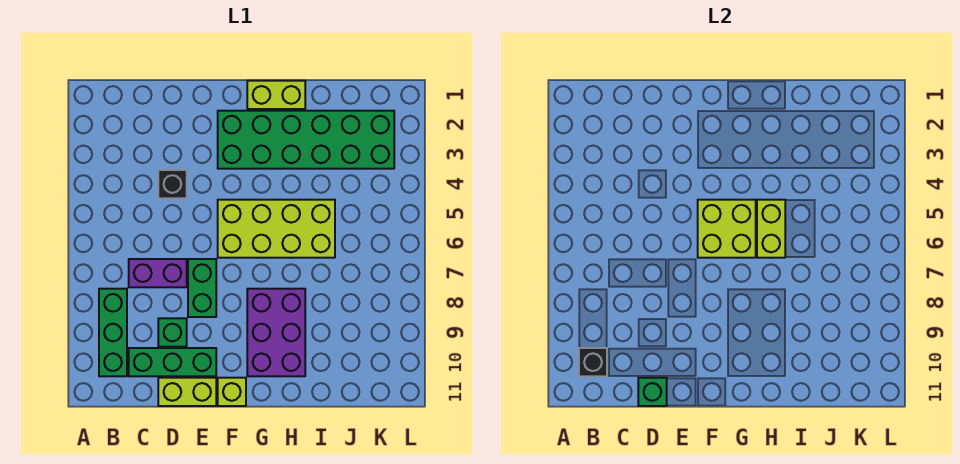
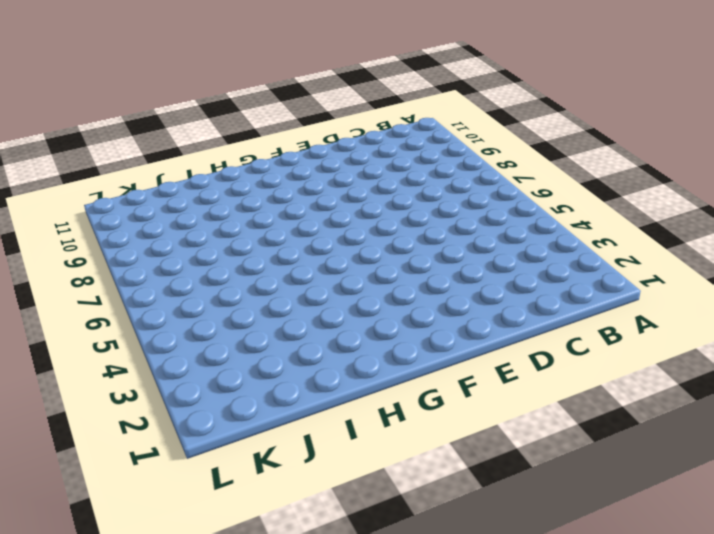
none -> green 1x3 brick [99,289,127,376]
none -> purple 1x2 brick [129,259,187,287]
none -> green 1x3 brick [129,348,216,376]

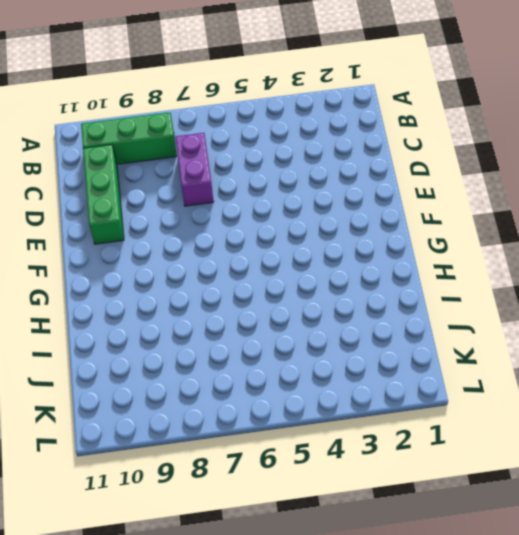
none -> black 1x1 brick [158,170,187,198]
none -> green 1x1 brick [158,318,187,347]
none -> lime 1x2 brick [158,378,216,406]

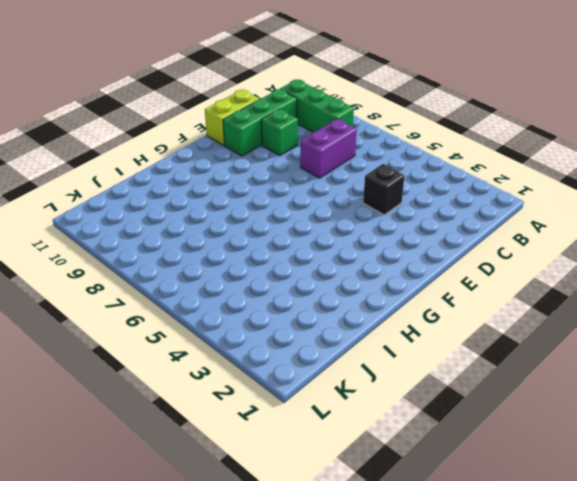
none -> green 1x2 brick [188,259,216,317]
none -> green 2x6 brick [218,111,394,169]
none -> lime 2x4 brick [218,200,335,258]

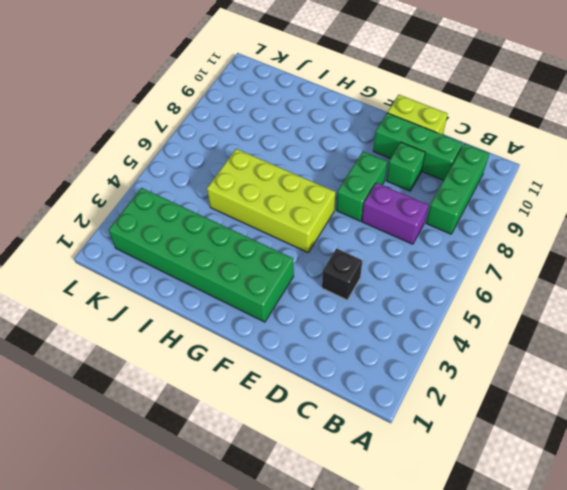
none -> lime 1x1 brick [218,378,246,406]
none -> lime 1x2 brick [247,81,305,109]
none -> purple 2x3 brick [247,289,305,376]

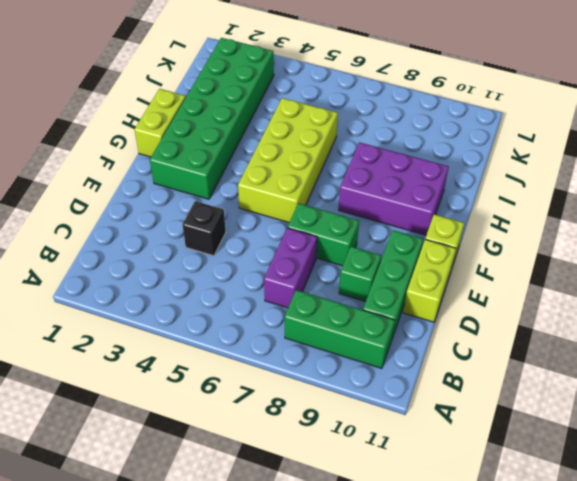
none -> black 1x1 brick [579,348,607,376]
none -> green 1x1 brick [638,378,667,406]
none -> lime 2x2 brick [698,200,756,258]

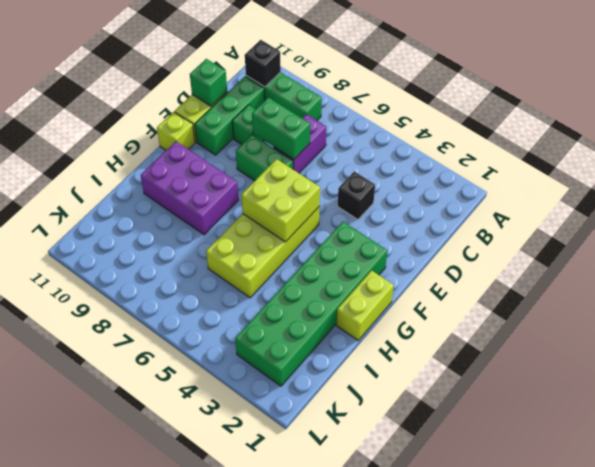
green 1x2 brick [252,97,310,159] -> none
none -> lime 1x2 brick [757,200,785,258]

